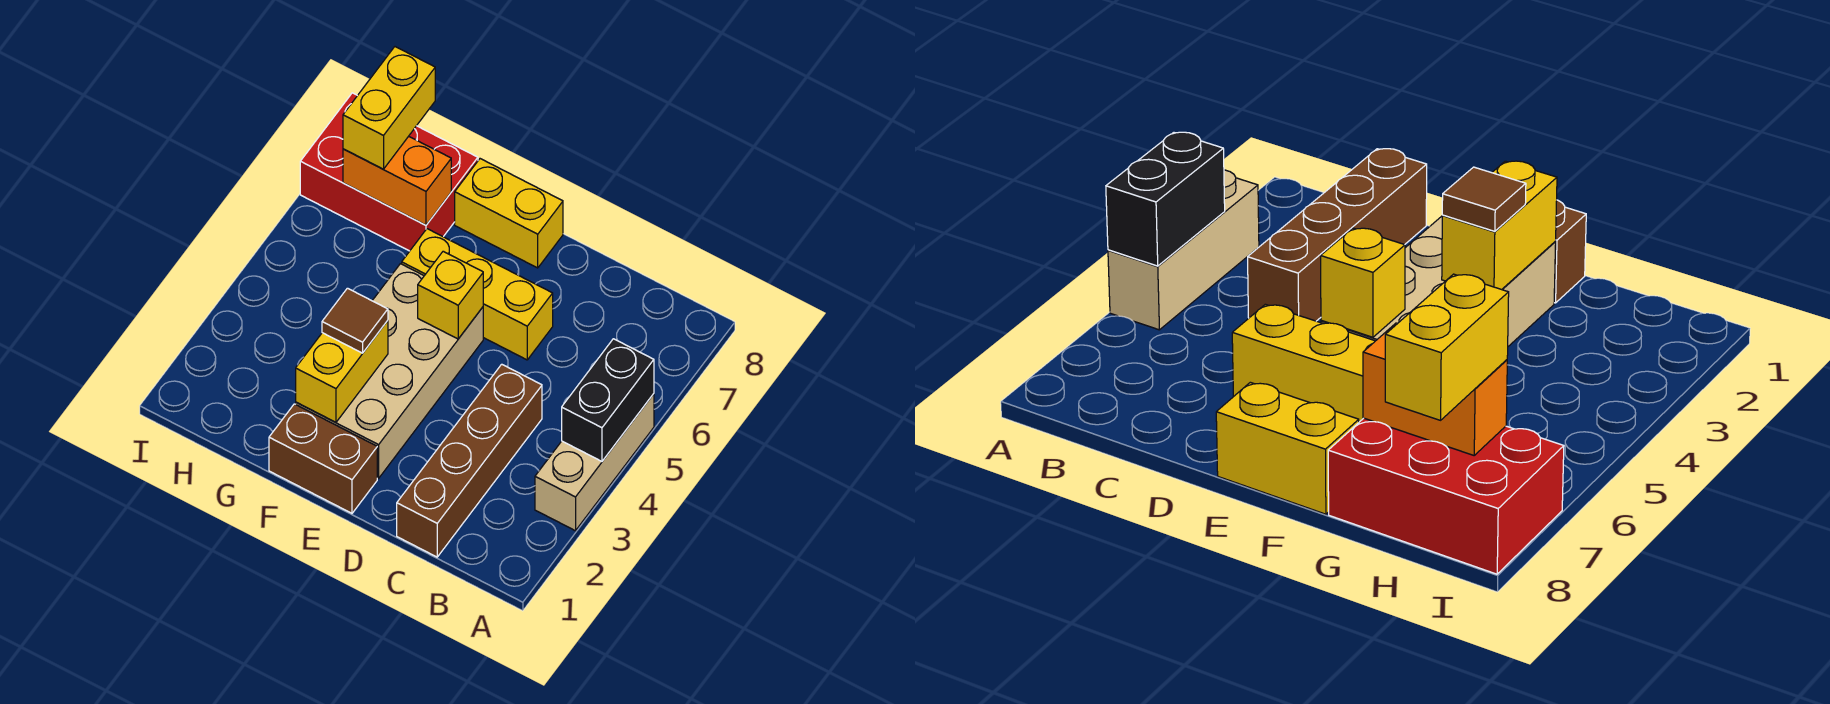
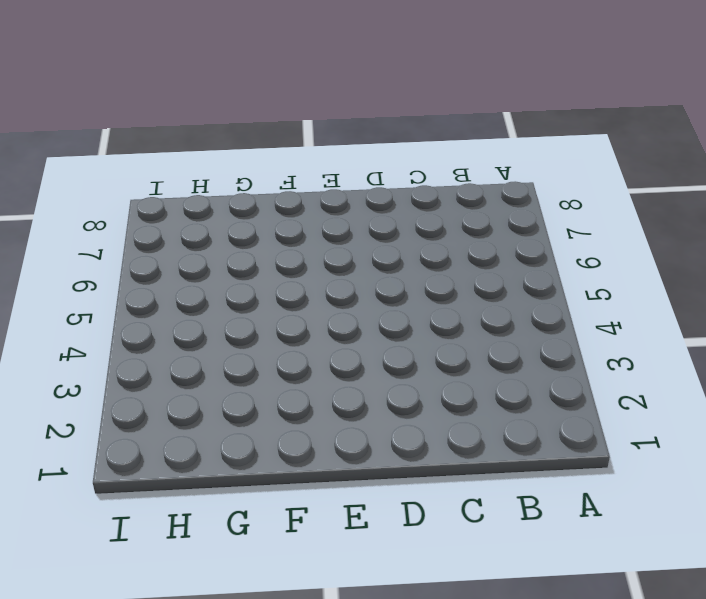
none -> tan 1x3 brick [535,394,654,531]
none -> brown 1x4 brick [397,364,542,557]
none -> yellow 1x3 brick [402,229,553,360]

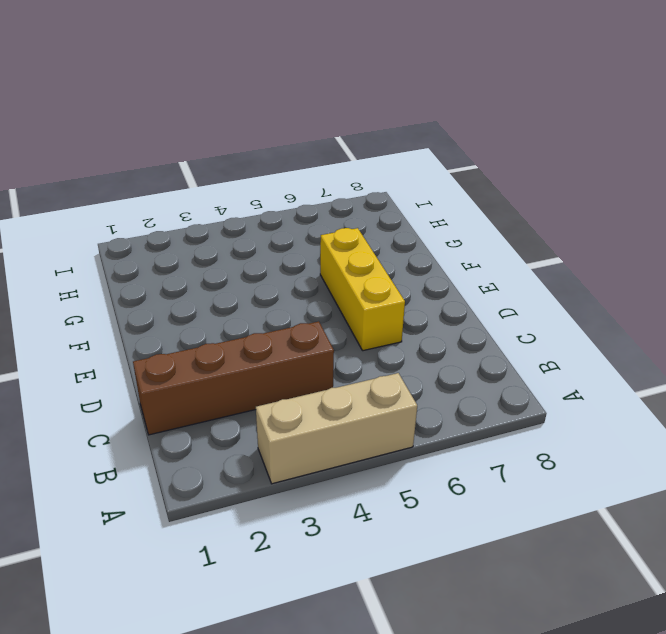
none -> brown 1x2 brick [269,404,377,513]
none -> tan 2x4 brick [296,264,483,478]
none -> yellow 1x2 brick [455,159,563,268]

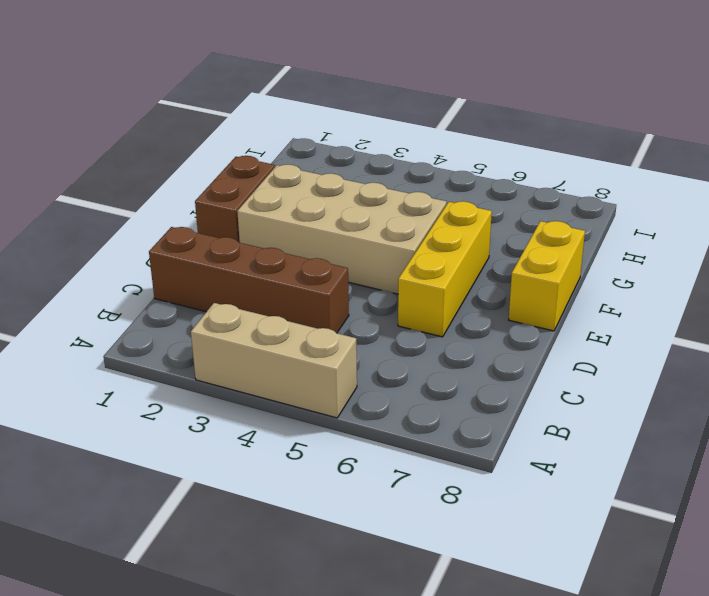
none -> red 2x3 brick [300,93,478,251]
none -> black 1x2 brick [562,339,654,461]
none -> yellow 1x1 brick [418,251,483,339]

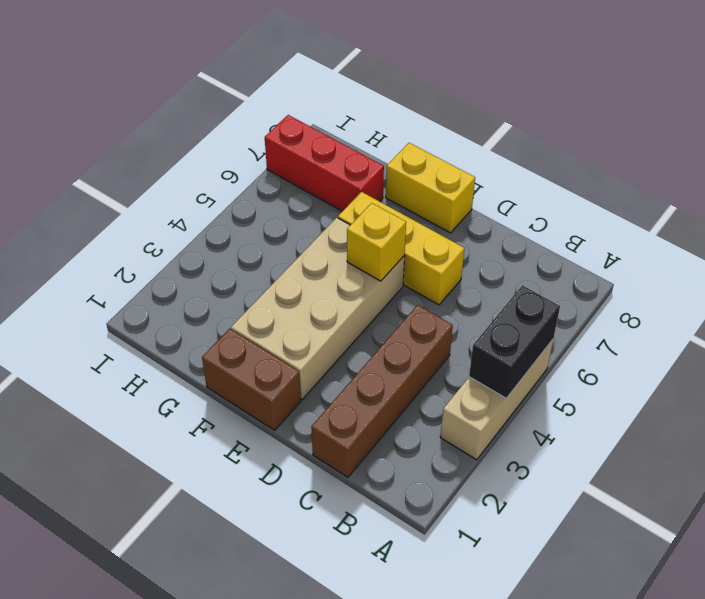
red 1x3 brick [265,115,384,211] -> red 2x3 brick [300,93,478,251]
none -> yellow 1x2 brick [296,321,388,422]
none -> orange 1x2 brick [343,136,451,225]
none -> brown 1x1 tile [322,288,388,353]

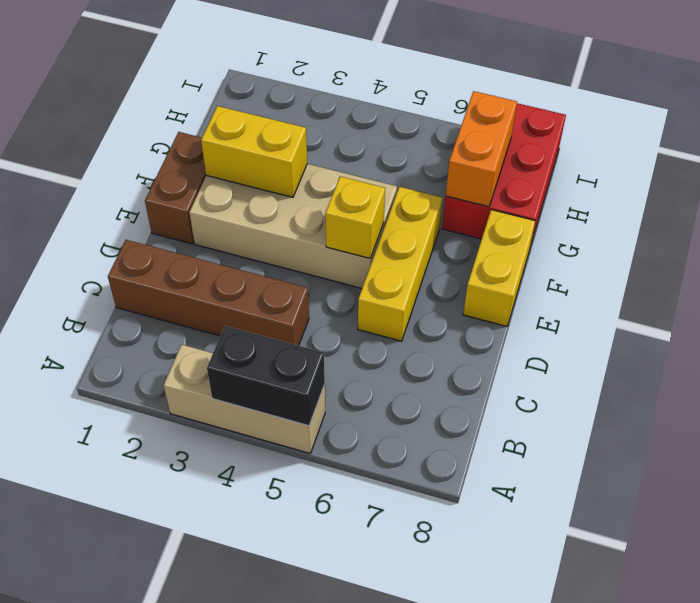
none -> brown 1x1 tile [322,288,388,353]
none -> yellow 1x2 brick [343,47,435,169]

